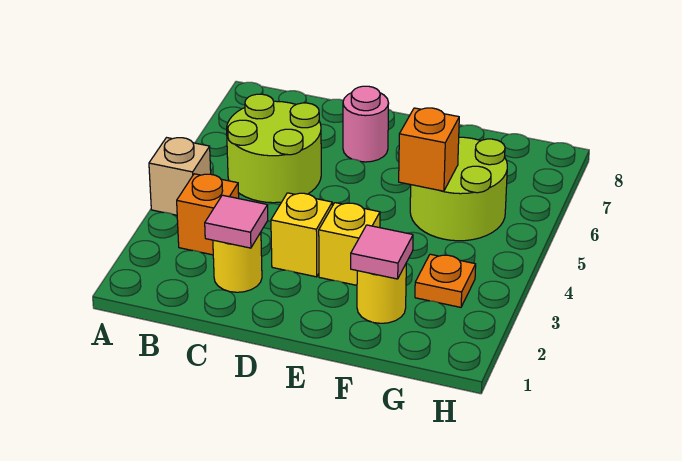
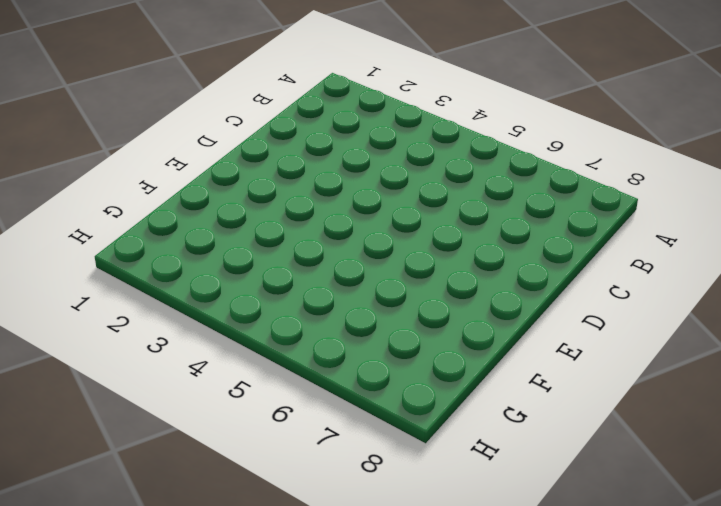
none -> tan 1x1 brick [149,138,211,215]
none -> orange 1x1 brick [177,174,239,255]
none -> lime 2x2 round brick [227,94,321,203]

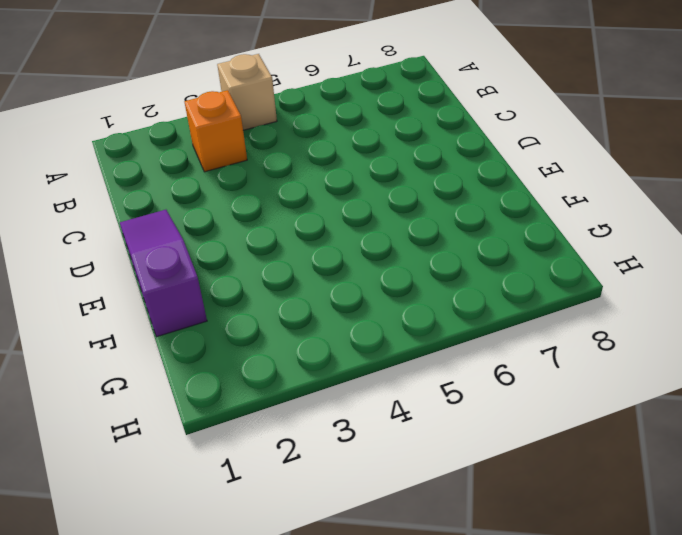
purple 1x3 slope [120,210,207,337] -> none
none -> lime 2x2 round brick [227,94,321,203]
none -> yellow 1x1 round brick [213,232,262,292]
none -> yellow 1x1 brick [271,193,332,277]

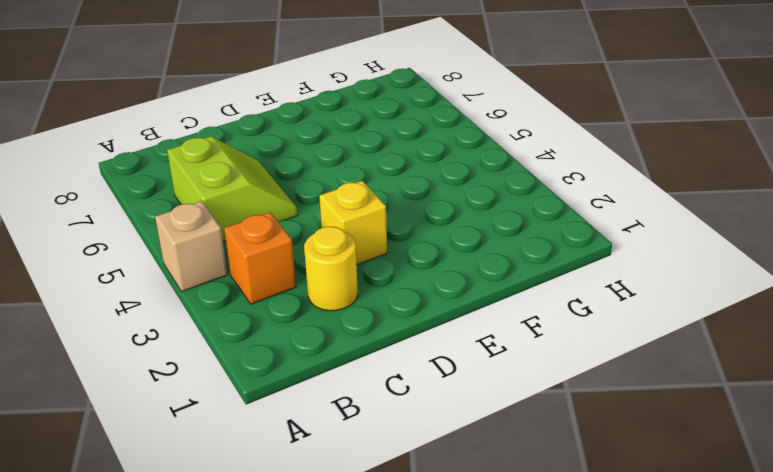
lime 2x2 slope [167,136,298,242] -> lime 2x2 round brick [227,94,321,203]
none -> pink 1x1 round brick [343,86,389,162]
none -> yellow 1x1 brick [319,203,380,285]
none -> yellow 1x1 round brick [357,264,406,323]

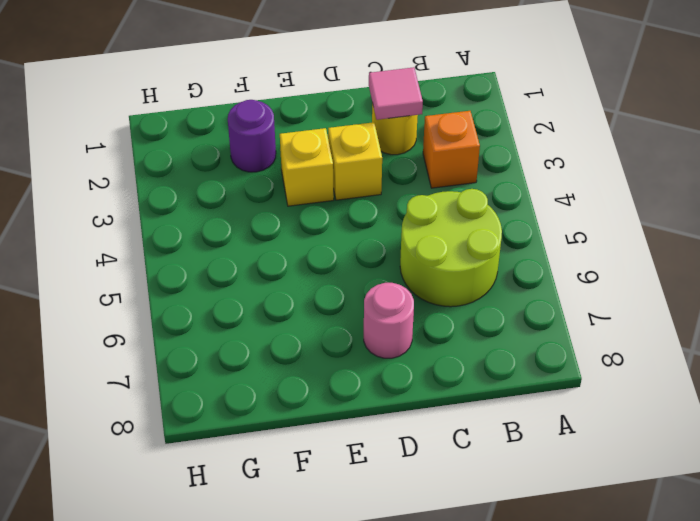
purple 1x1 round brick [228,100,276,172] -> yellow 1x1 round brick [357,264,406,323]
none -> tan 1x1 brick [149,138,211,215]
none -> lime 2x2 round brick [410,137,507,241]
none -> orange 1x1 plate [415,254,476,307]

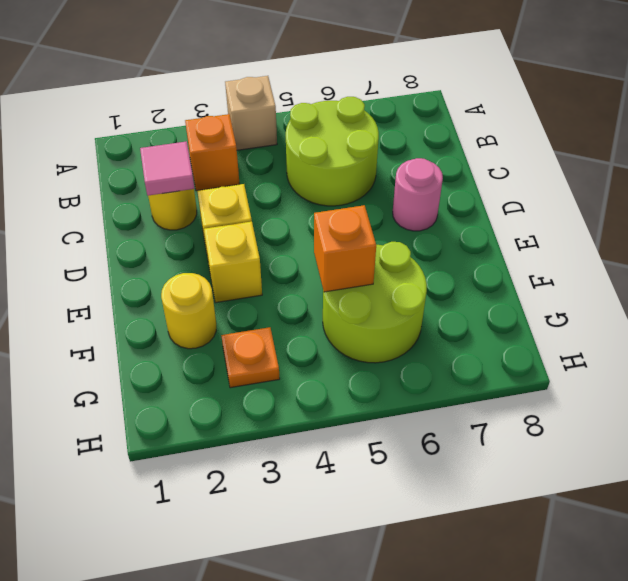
none -> pink 1x1 tile [351,225,413,279]

